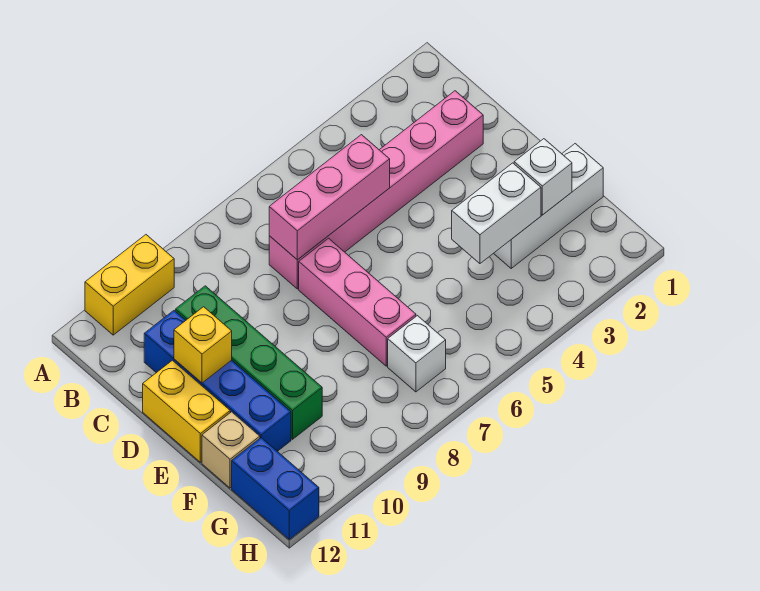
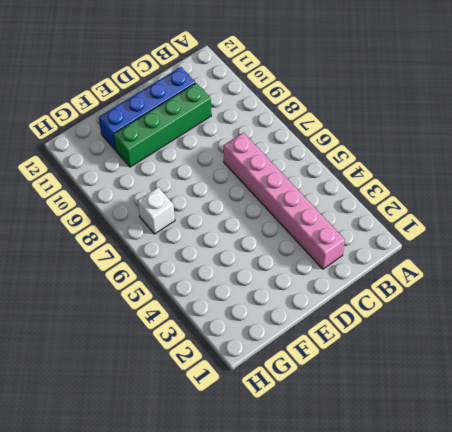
none -> yellow 1x2 brick [85,235,174,335]
none -> pink 1x3 brick [299,238,416,366]
none -> yellow 1x2 brick [143,360,230,462]

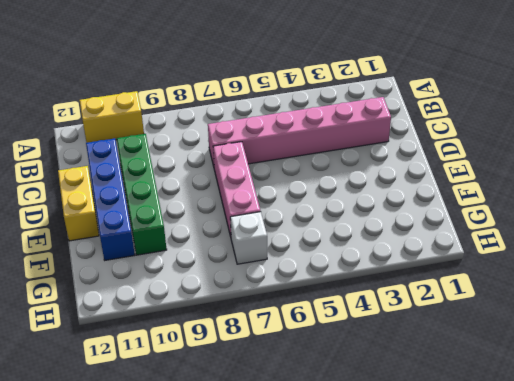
none -> white 1x3 brick [494,144,603,268]
none -> tan 1x1 brick [202,412,260,488]
none -> blue 1x2 brick [232,438,319,539]

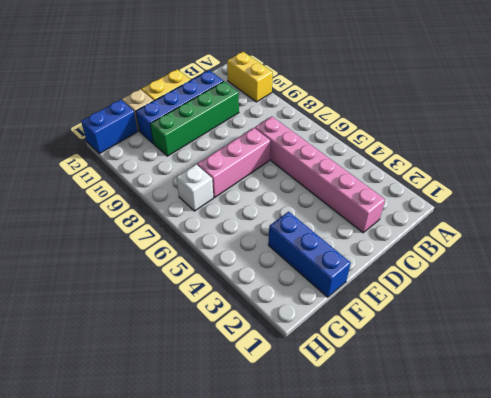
blue 1x3 brick [268,212,351,297] -> white 1x3 brick [494,144,603,268]
none -> pink 1x3 brick [269,135,390,260]
none -> yellow 1x1 brick [174,307,232,383]
none -> white 1x1 brick [514,139,572,215]

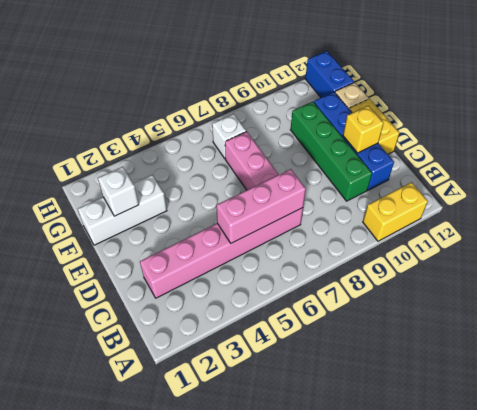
none -> white 1x2 brick [452,163,541,264]

